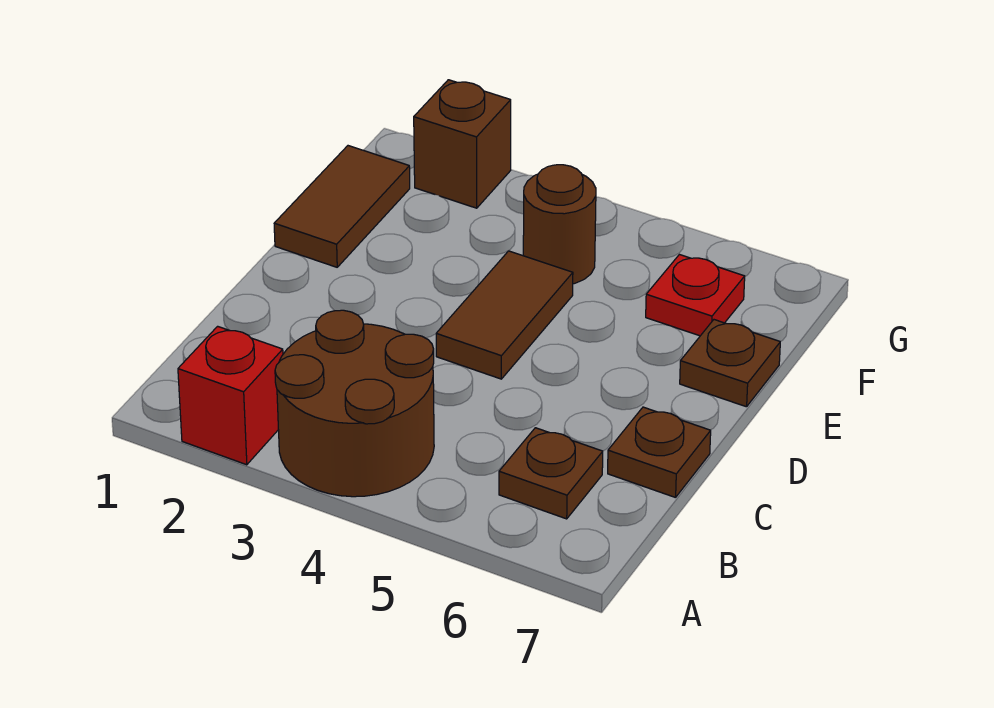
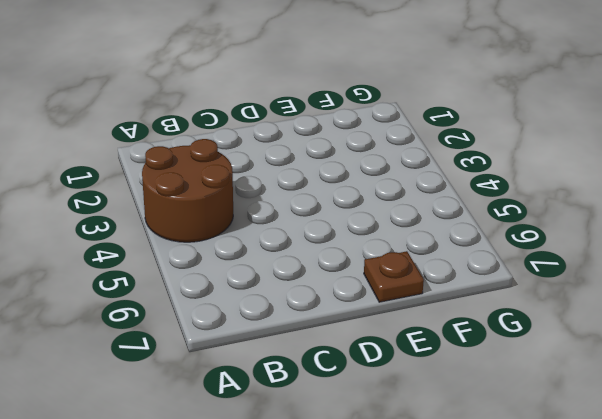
none -> red 1x1 brick [178,326,283,465]
none -> brown 1x1 plate [499,428,603,519]

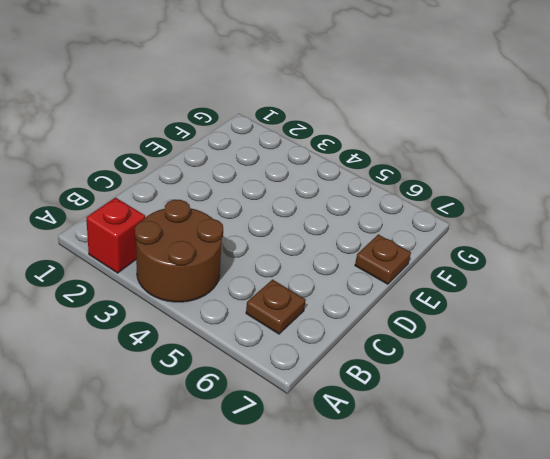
none -> brown 1x1 plate [608,407,711,498]
none -> brown 1x2 tile [436,251,573,379]

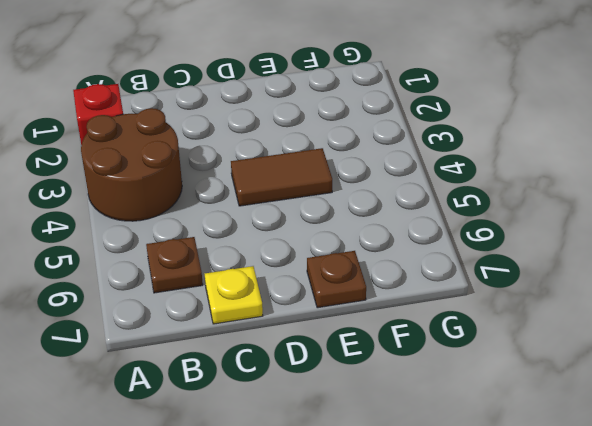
yellow 1x1 plate [205,266,263,324] -> brown 1x1 plate [608,407,711,498]
none -> brown 1x2 tile [274,146,410,267]
none -> brown 1x1 round brick [523,165,596,284]

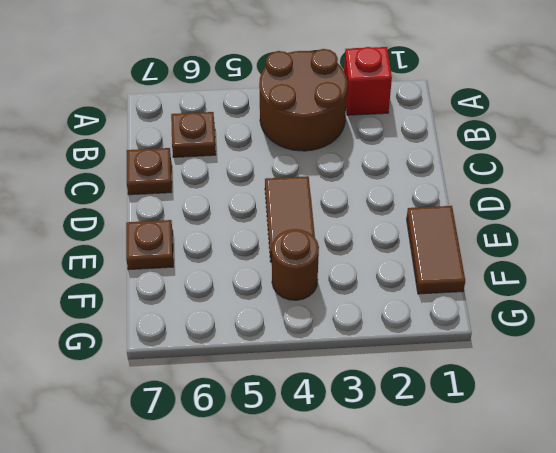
none -> red 1x1 plate [646,255,745,336]
none -> brown 1x1 brick [414,80,511,208]

